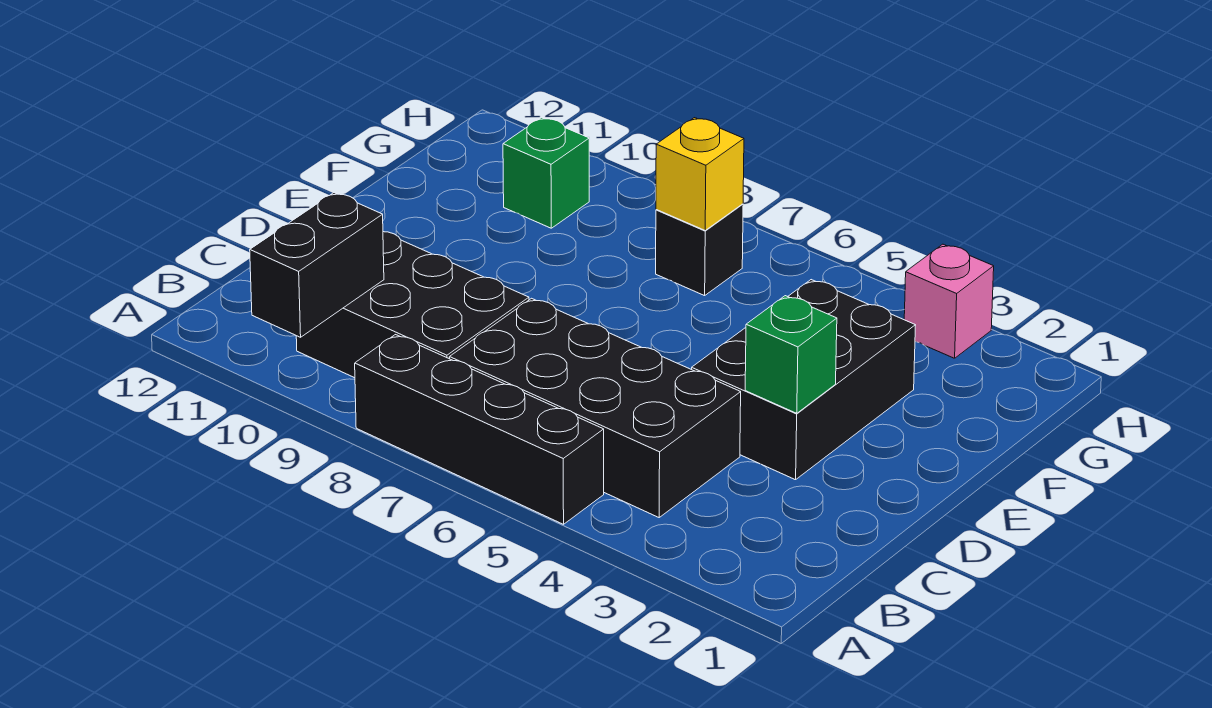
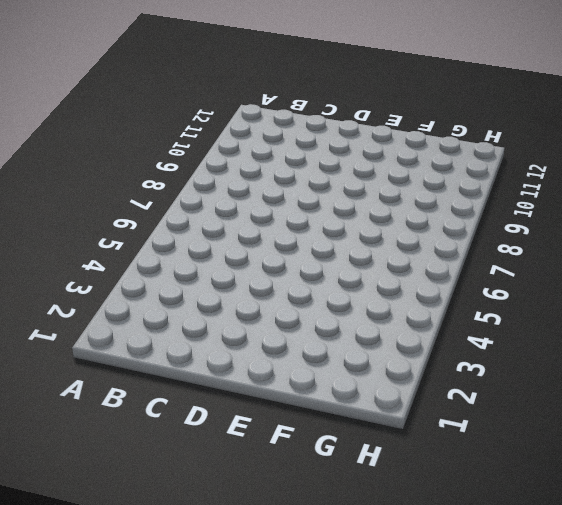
none -> black 1x4 brick [355,335,604,524]
none -> black 2x4 brick [449,298,741,517]

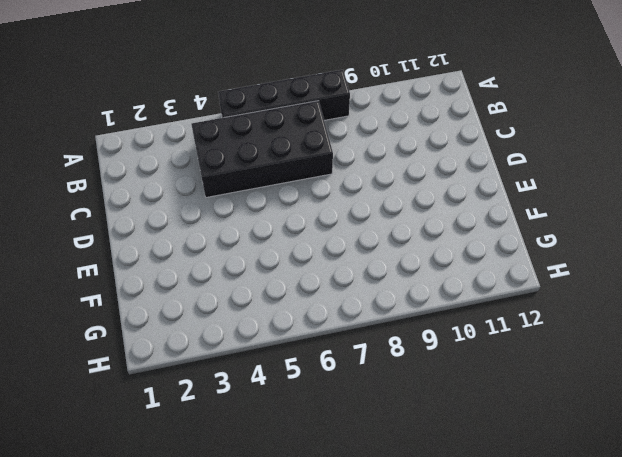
none -> black 2x3 brick [296,232,529,378]
none -> black 2x3 brick [692,280,916,480]

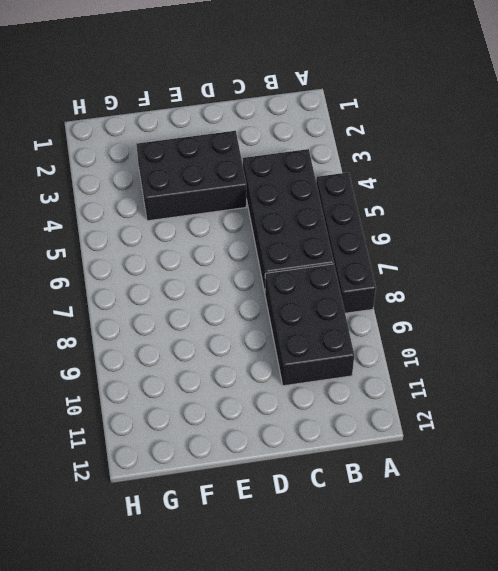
none -> black 1x1 brick [656,204,743,296]
none -> green 1x1 brick [503,117,589,228]

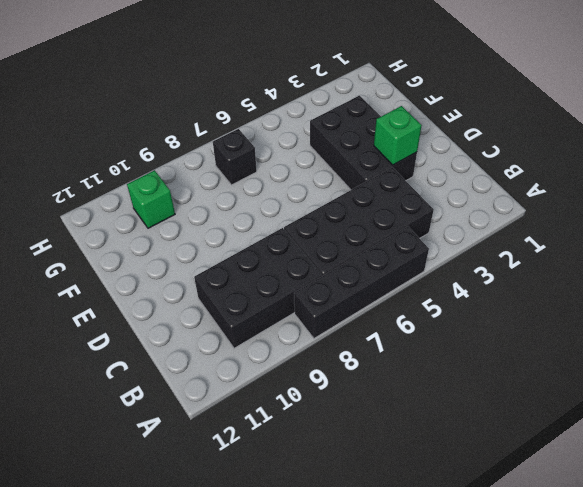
none -> pink 1x1 brick [904,244,994,358]
none -> black 1x2 brick [250,193,384,337]

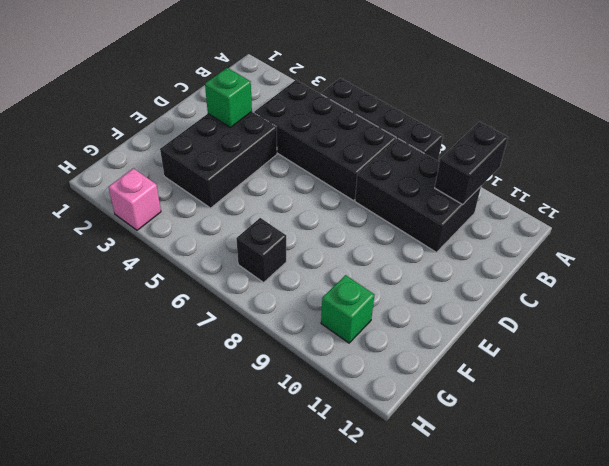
none -> yellow 1x1 brick [656,118,744,230]

